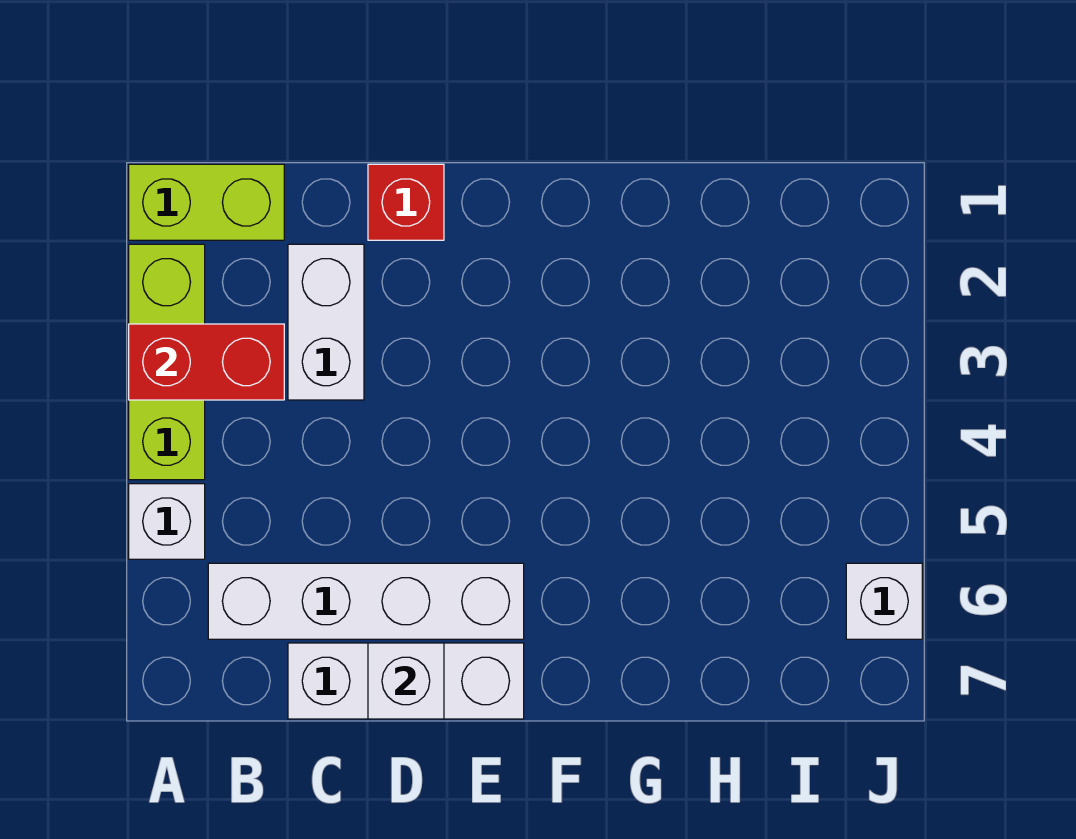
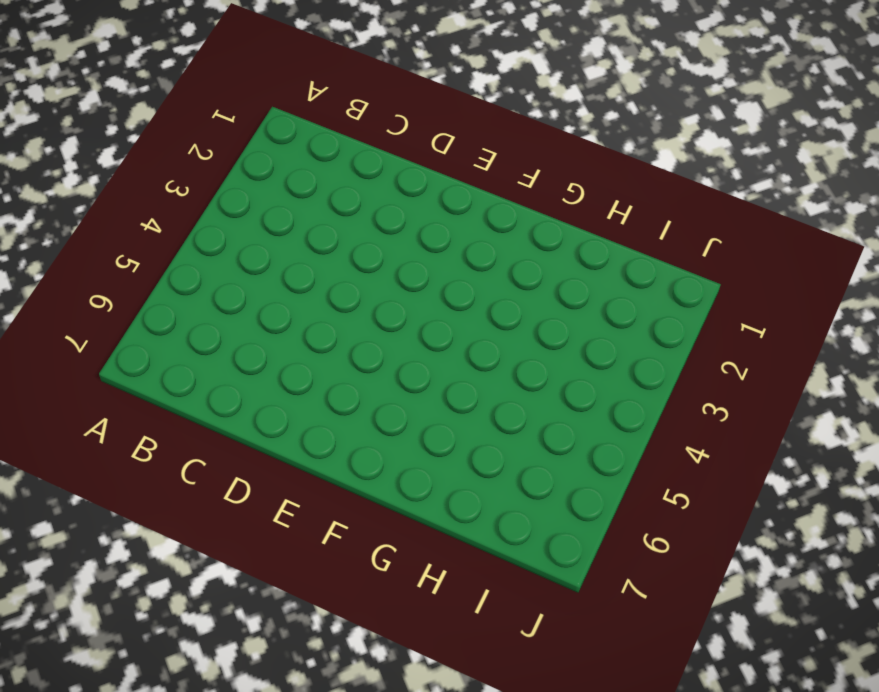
none -> lime 1x2 brick [129,164,284,240]
none -> lime 1x3 brick [129,244,205,480]

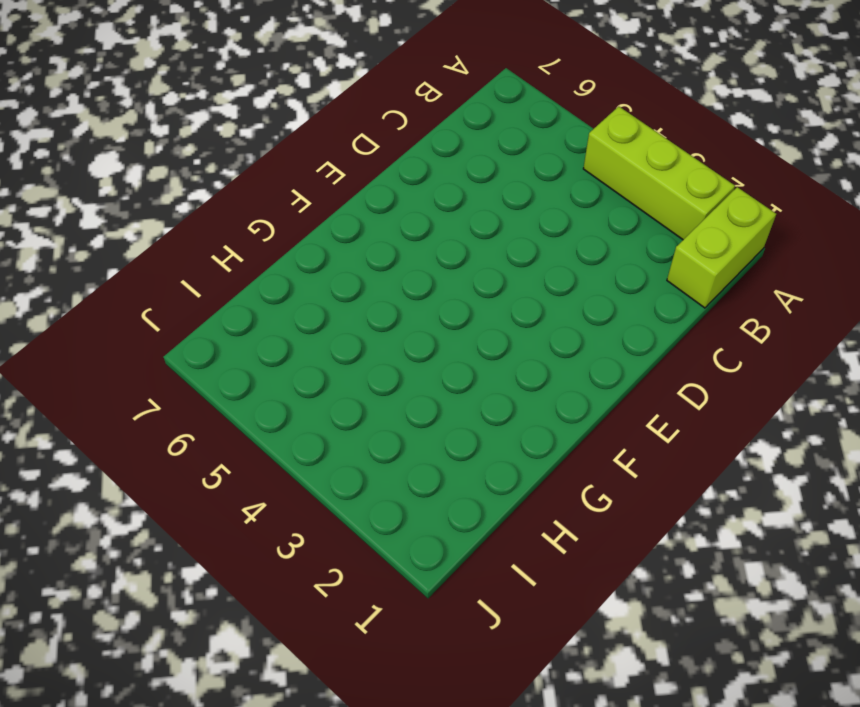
none -> white 1x1 brick [129,484,205,559]
none -> white 1x4 brick [208,563,524,639]

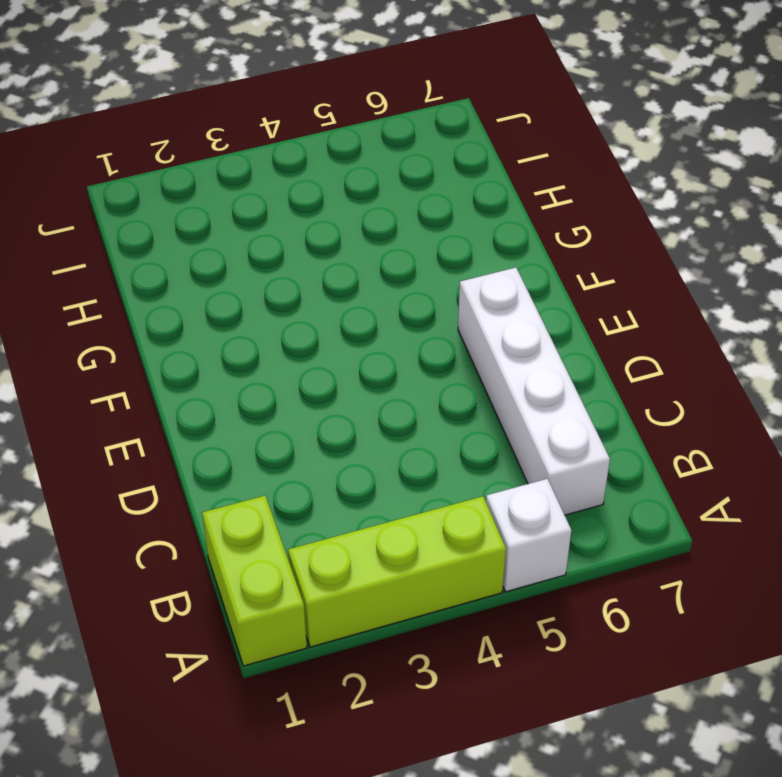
none -> white 1x2 brick [288,244,364,400]
none -> white 1x3 brick [288,643,524,719]

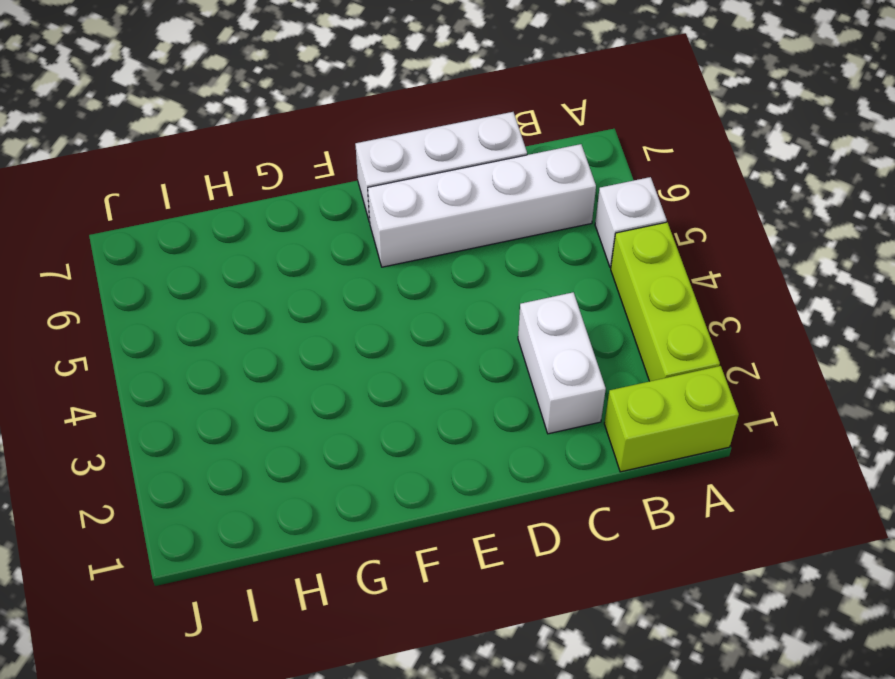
none -> red 1x1 brick [368,164,444,240]
none -> white 1x1 brick [846,563,922,639]

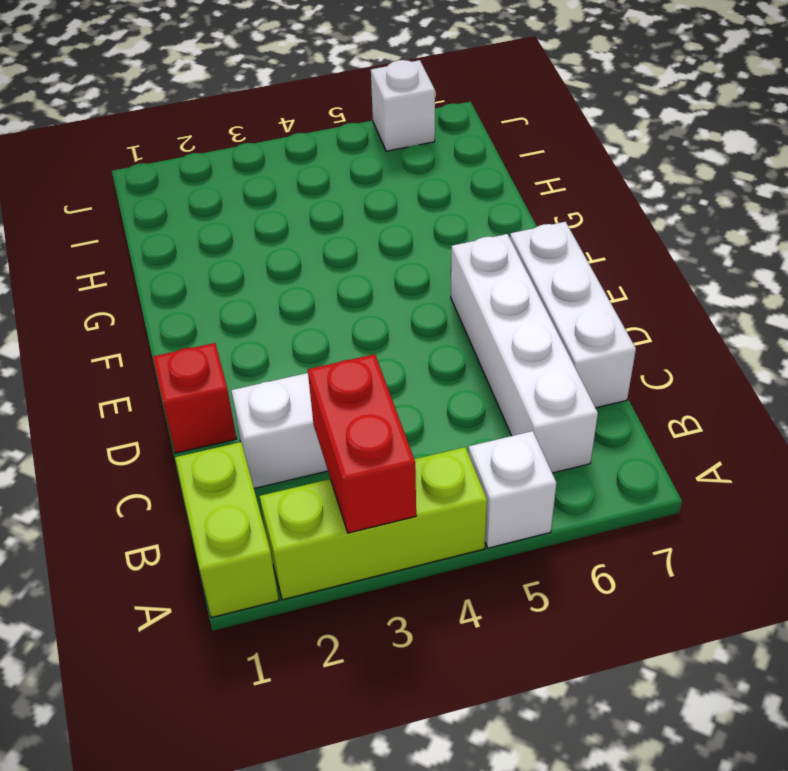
none -> white 1x1 brick [368,643,444,719]

